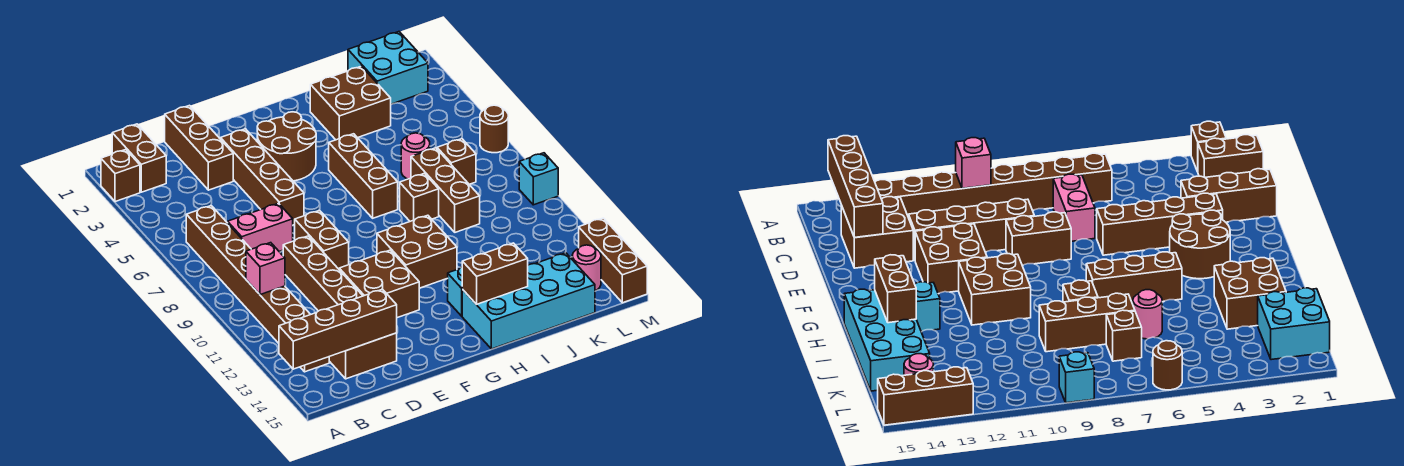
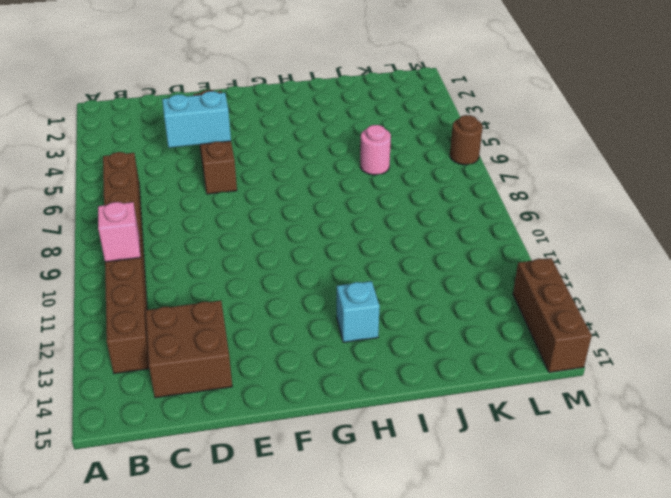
cyan 1x2 brick [162,91,231,148] -> none
none -> brown 1x1 brick [101,150,140,202]
none -> brown 1x2 brick [112,124,166,192]
none -> pink 1x2 brick [228,203,293,251]

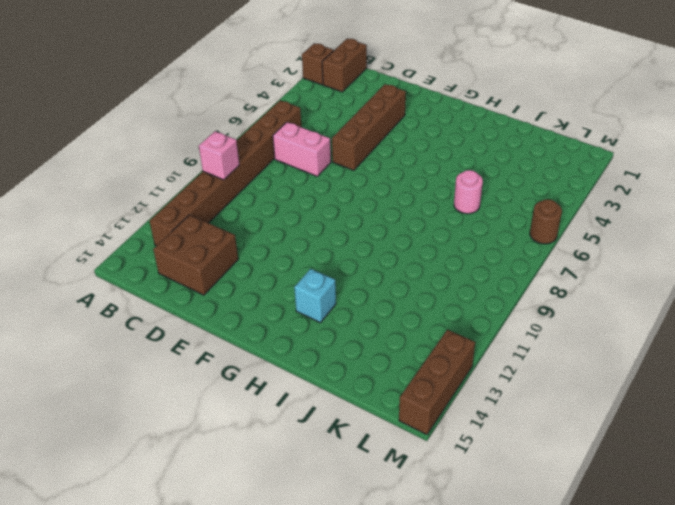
none -> brown 1x3 brick [165,105,233,190]
none -> brown 1x4 brick [283,236,363,311]
none -> brown 1x2 brick [295,210,349,269]

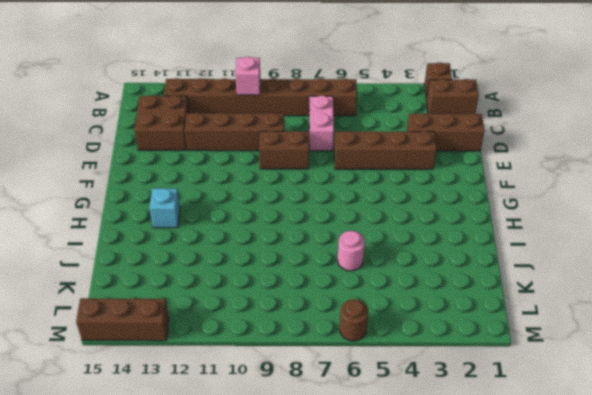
none -> brown 2x2 brick [339,250,419,318]
none -> brown 2x2 round brick [257,112,316,181]
none -> brown 2x2 brick [377,215,457,288]

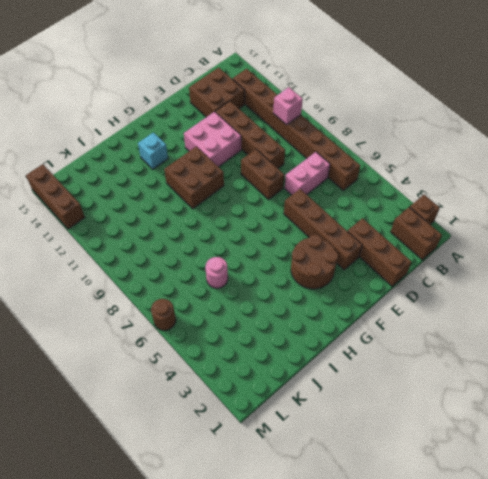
pink 2x2 brick [184,112,241,167] -> brown 2x2 brick [339,250,419,318]
none -> brown 1x3 brick [329,134,398,218]
none -> cyan 2x4 brick [462,253,595,349]
none -> brown 2x2 brick [310,66,391,140]

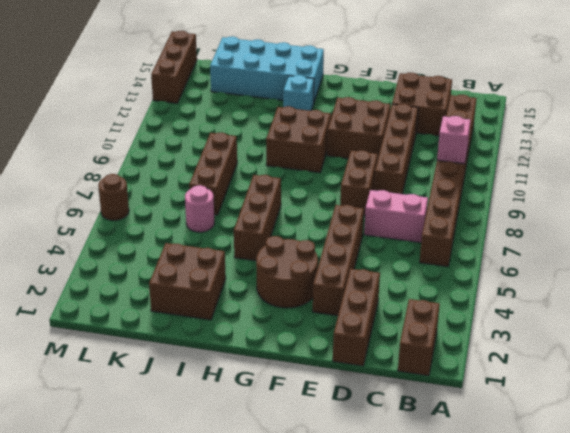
none -> brown 1x1 brick [101,150,140,202]
none -> brown 1x1 brick [400,173,439,221]
none -> cyan 2x2 brick [348,32,428,104]

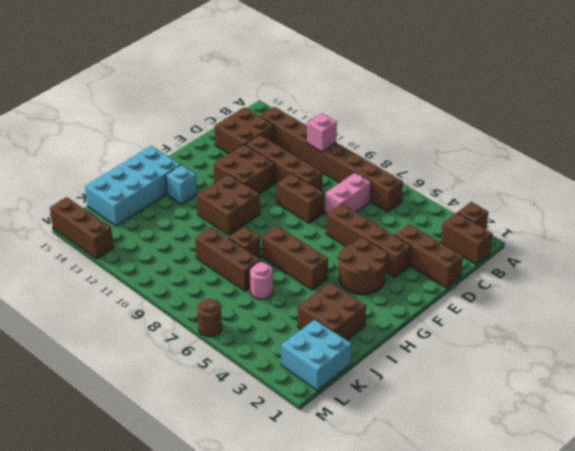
none -> brown 1x1 brick [437,139,476,184]
none -> pink 1x1 round brick [572,245,601,291]
none -> cyan 1x1 brick [519,153,558,205]

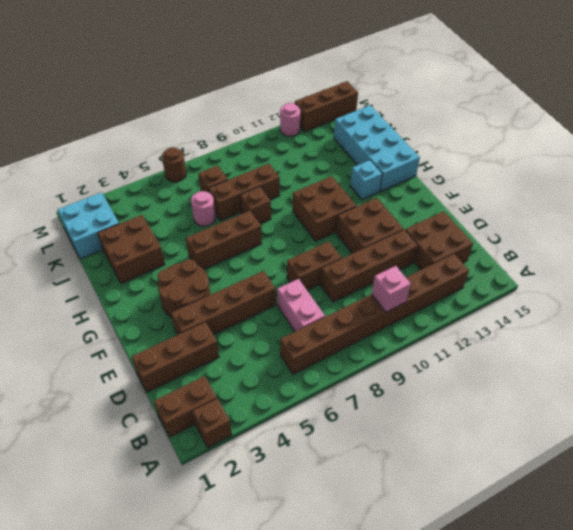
pink 1x1 round brick [280,103,300,136] -> pink 1x1 round brick moved to [572,245,601,291]
none -> cyan 1x1 brick [519,153,558,205]
none -> brown 1x4 brick [279,289,397,369]
none -> brown 1x2 brick [462,243,528,304]

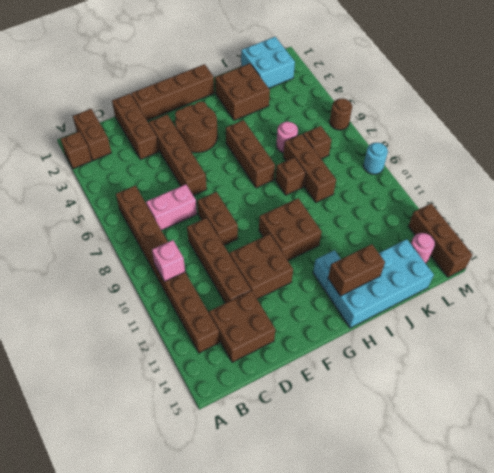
brown 1x4 brick [131,64,214,120] -> brown 1x4 brick moved to [279,289,397,369]
cyan 1x1 round brick [363,143,388,174] -> cyan 1x1 brick [519,153,558,205]

